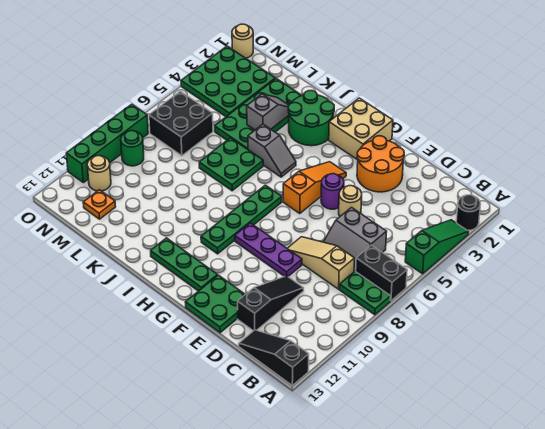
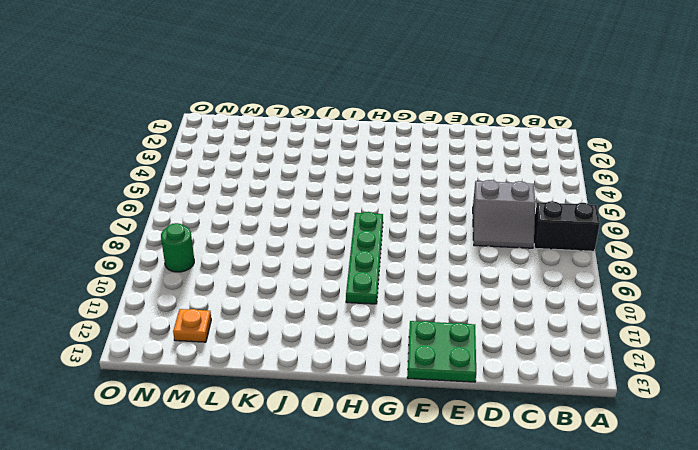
none -> black 1x1 round brick [456,195,481,231]
none -> green 1x3 slope [405,220,469,274]
none -> green 1x2 plate [339,271,391,315]

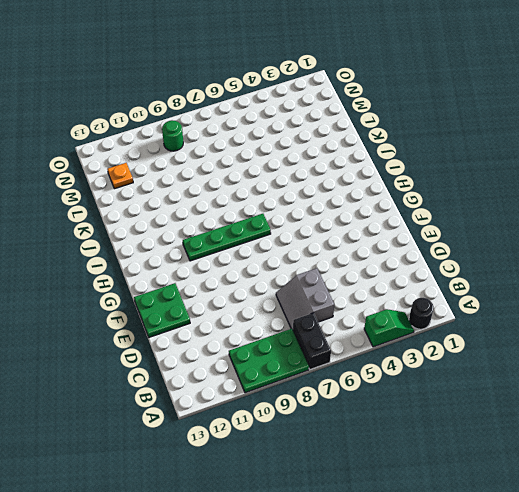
green 1x2 slope [364,309,414,347] -> green 1x3 slope [405,220,469,274]
green 2x3 plate [229,329,309,393] -> green 1x2 plate [339,271,391,315]
none -> black 1x3 slope [239,330,309,386]
none -> tan 1x3 slope [287,237,355,289]
none -> black 1x3 slope [238,276,304,331]

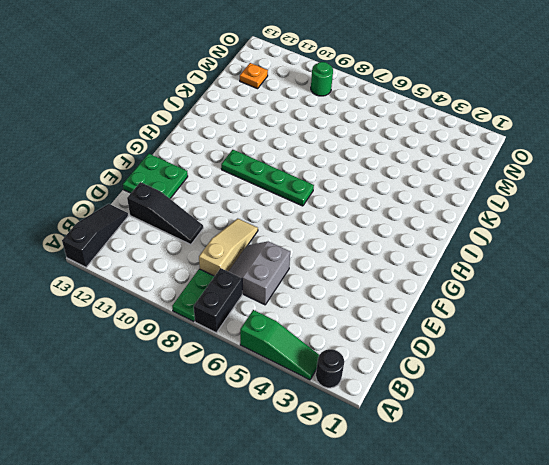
none -> orange 2x2 round brick [357,136,404,192]
none -> tan 1x1 round brick [339,186,362,216]
none -> purple 1x3 plate [235,223,302,276]

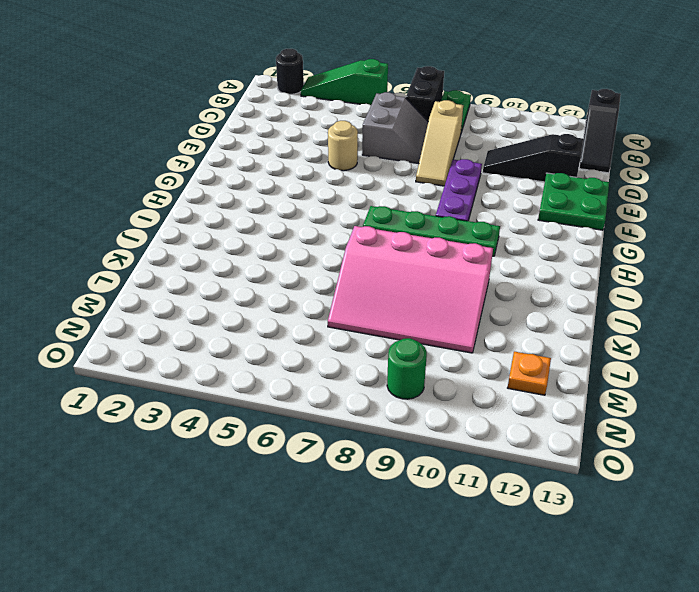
pink 3x4 slope [328,226,493,353] -> green 2x2 plate [199,138,263,191]
none -> orange 2x2 round brick [357,136,404,192]
none -> purple 1x1 round brick [321,174,344,209]
none -> tan 2x2 brick [329,98,393,160]

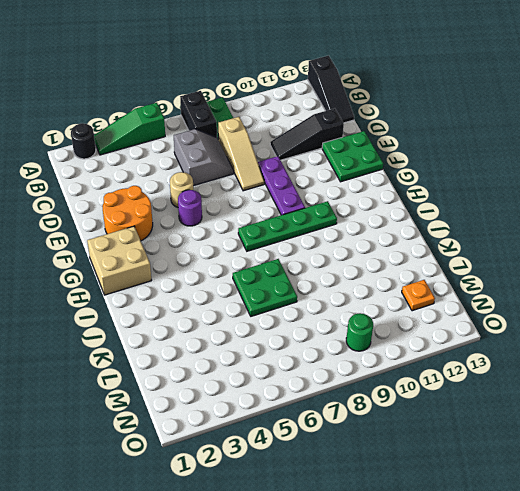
none -> orange 1x3 slope [283,162,346,213]
none -> green 1x3 plate [151,238,218,291]
none -> green 2x2 round brick [288,90,334,146]

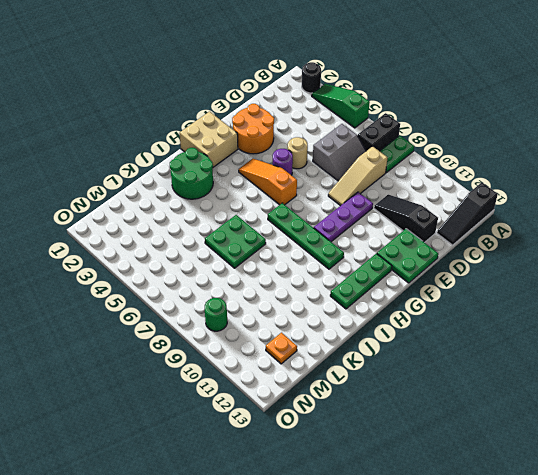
none -> grey 1x2 slope [248,124,296,177]
none -> green 2x4 plate [215,79,302,149]
none -> green 3x3 plate [181,46,275,117]

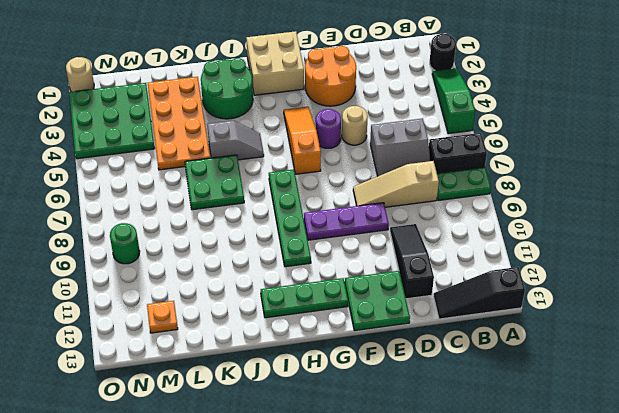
orange 2x4 plate [148,77,210,170] -> green 2x4 plate [215,79,302,149]
none -> black 2x2 brick [149,91,213,156]
none -> tan 1x1 round brick [87,156,111,191]
none -> green 1x4 brick [66,104,148,183]

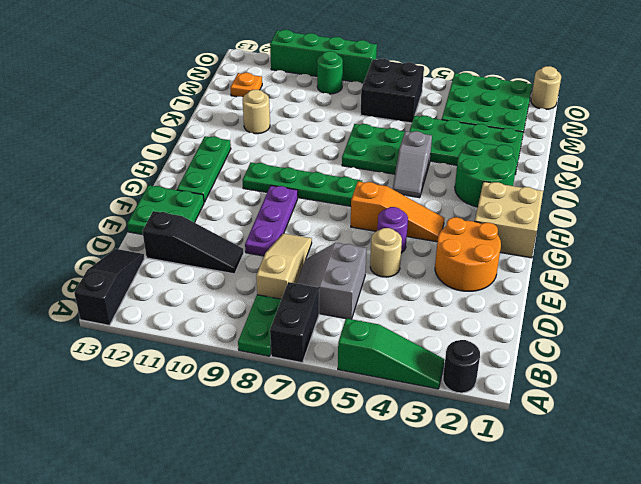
tan 1x1 round brick [243,90,270,134] -> tan 1x1 round brick moved to [87,156,111,191]
none -> grey 1x2 slope [247,94,289,130]

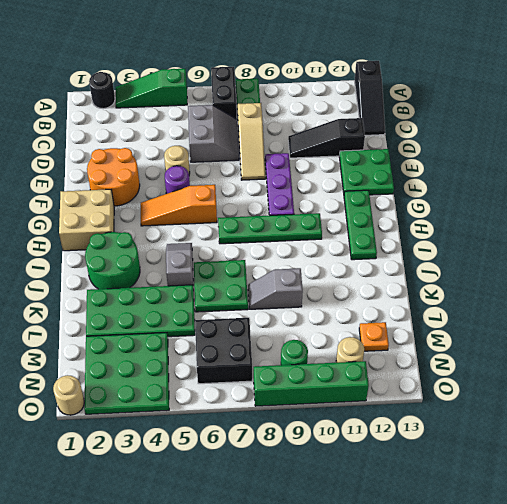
grey 1x2 slope [248,268,303,309] -> grey 1x2 slope moved to [247,94,289,130]

